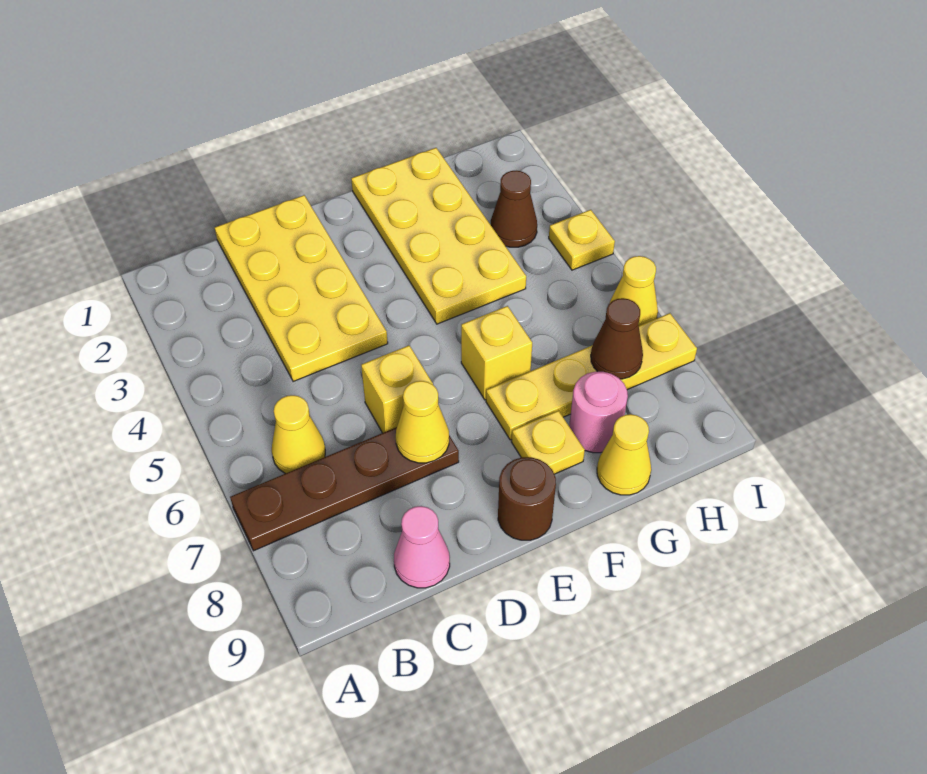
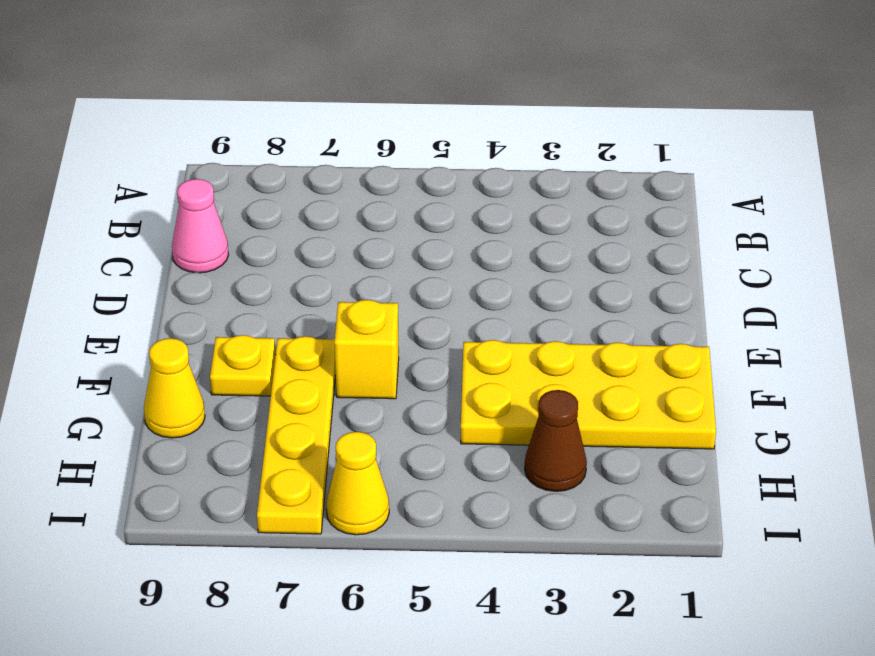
none -> brown 1x4 plate [230,427,459,551]
none -> yellow 1x1 cone [272,395,325,474]
none -> yellow 2x4 plate [215,195,388,382]

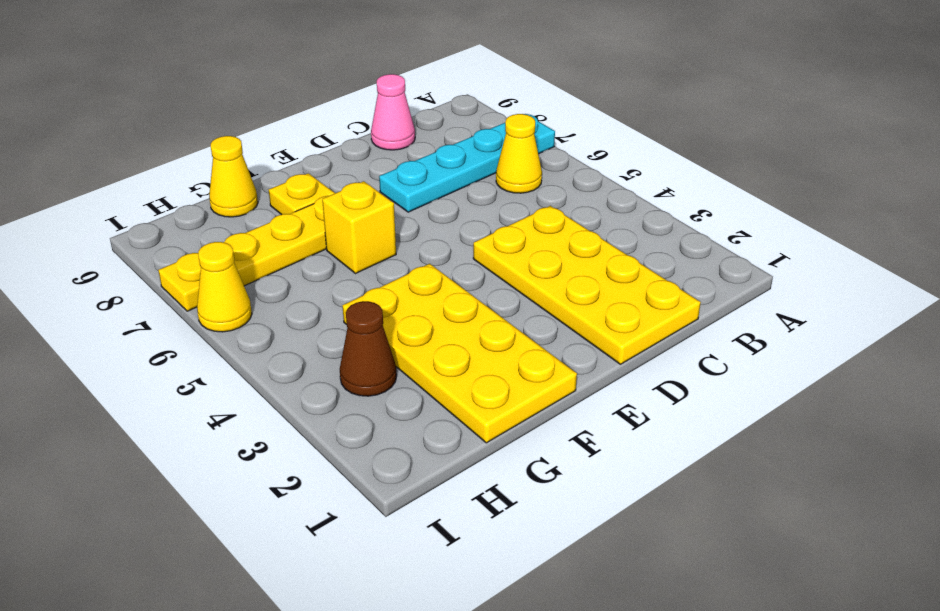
cyan 1x4 plate [379,114,555,212] -> brown 1x4 plate [230,427,459,551]
none -> yellow 1x1 brick [361,346,433,433]
none -> brown 1x1 round brick [498,457,556,540]
none -> pink 1x1 round brick [569,372,628,453]

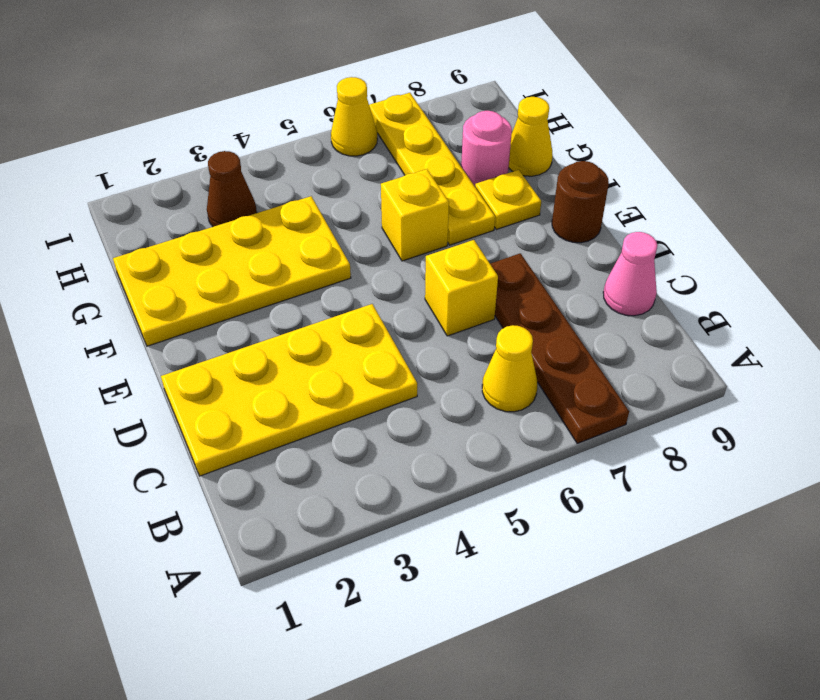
none -> yellow 1x1 plate [549,210,615,270]
none -> yellow 1x1 cone [396,381,449,463]
none -> brown 1x1 cone [591,298,643,379]

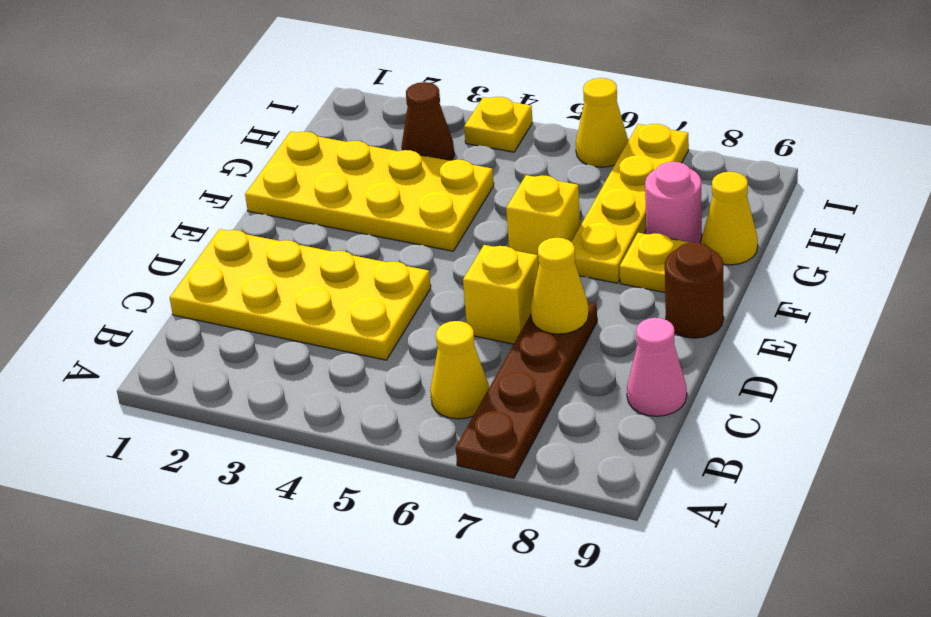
none -> brown 1x1 cone [591,298,643,379]

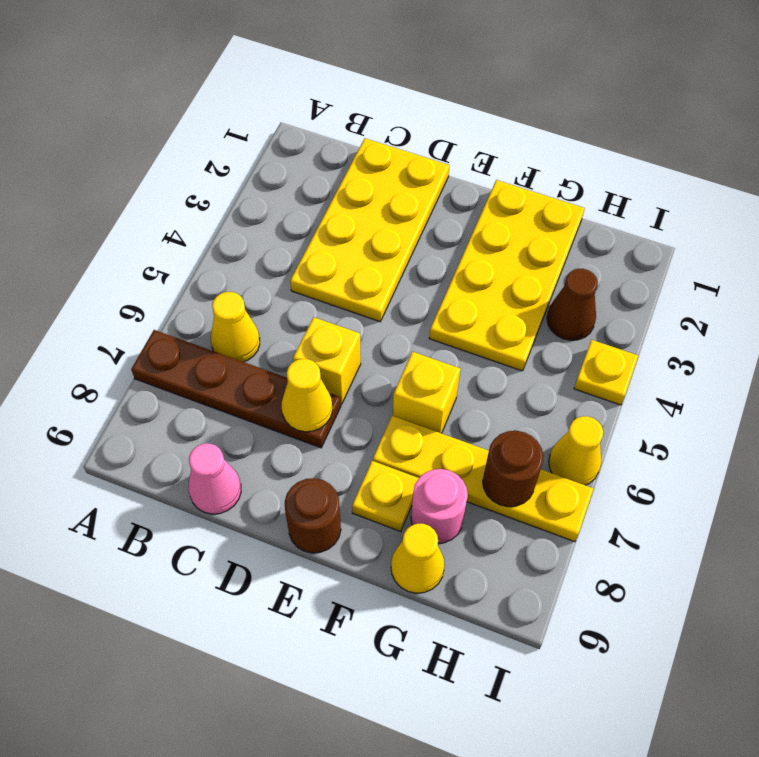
brown 1x1 round brick [483,431,543,507] -> brown 1x1 cone [591,298,643,379]

